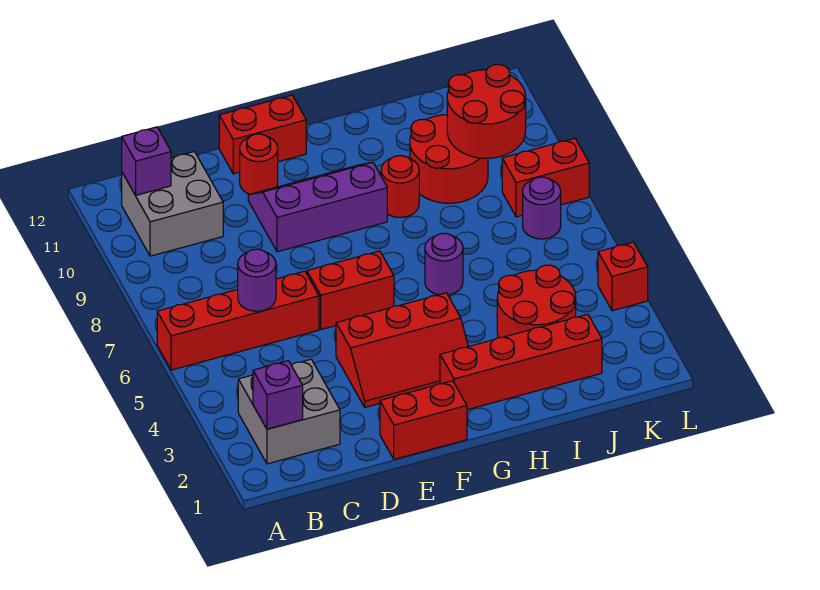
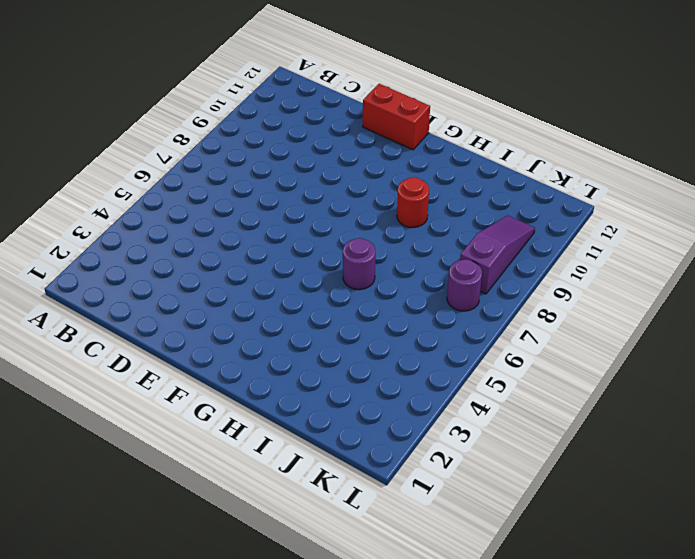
purple 1x3 slope [460,215,535,294] -> red 1x2 brick [502,138,589,217]
none -> red 1x4 brick [157,271,319,370]
none -> grey 2x2 brick [238,359,340,464]
none -> grey 2x2 brick [122,152,223,256]

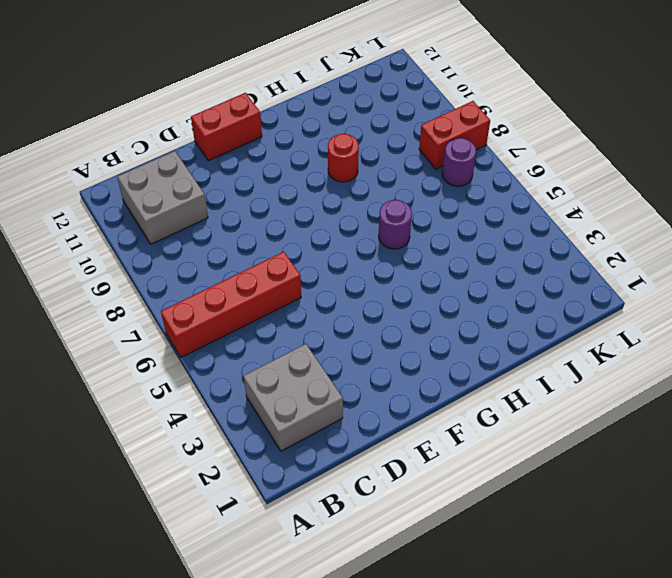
none -> red 1x2 brick [380,381,467,459]
none -> red 2x3 slope [336,293,468,407]
none -> red 1x2 brick [307,251,394,330]

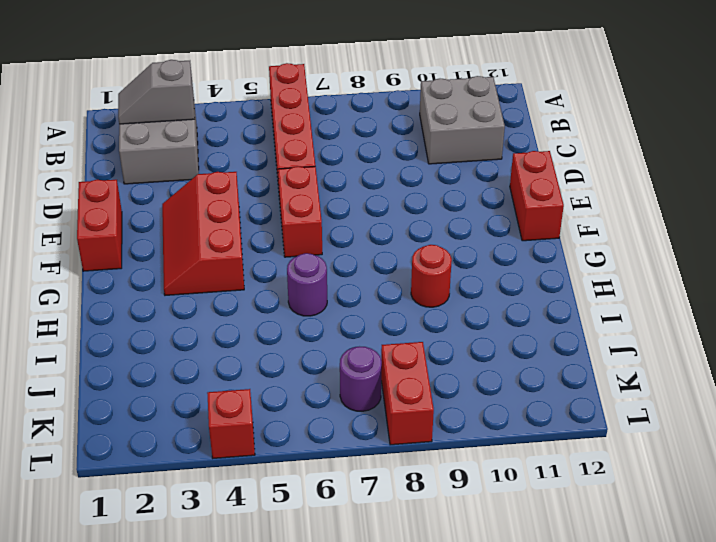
grey 1x2 slope [118,60,195,124] -> purple 1x1 brick [253,361,303,429]
none -> purple 2x3 slope [248,162,387,252]
none -> red 1x1 round brick [240,134,278,194]
none -> red 1x4 brick [440,314,602,410]

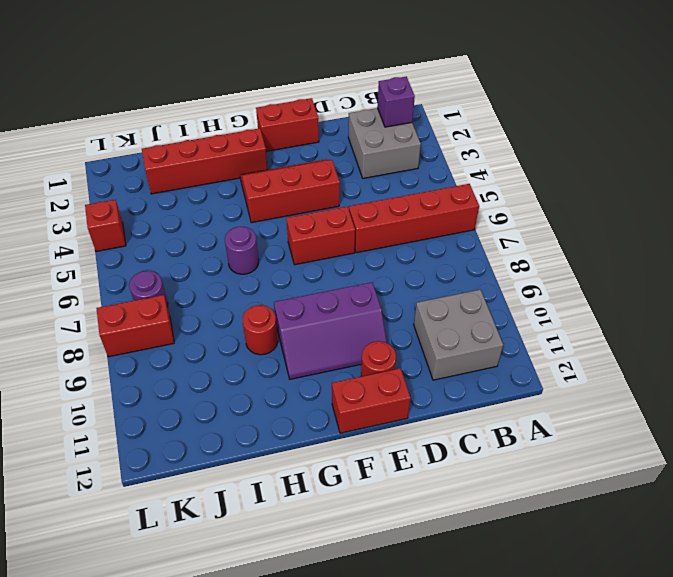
none -> red 2x2 round brick [497,265,576,338]
none -> red 2x2 round brick [410,115,488,203]
none -> purple 1x1 brick [122,127,171,195]

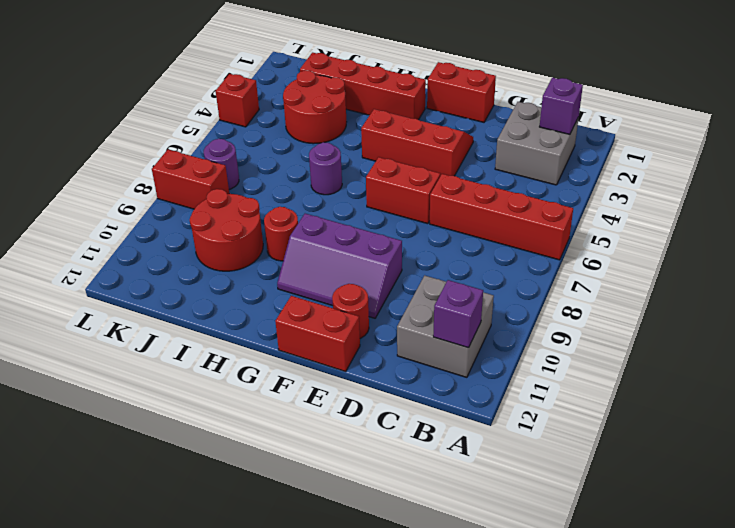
none -> purple 1x1 round brick [238,249,276,311]
none -> red 2x2 round brick [447,64,526,158]

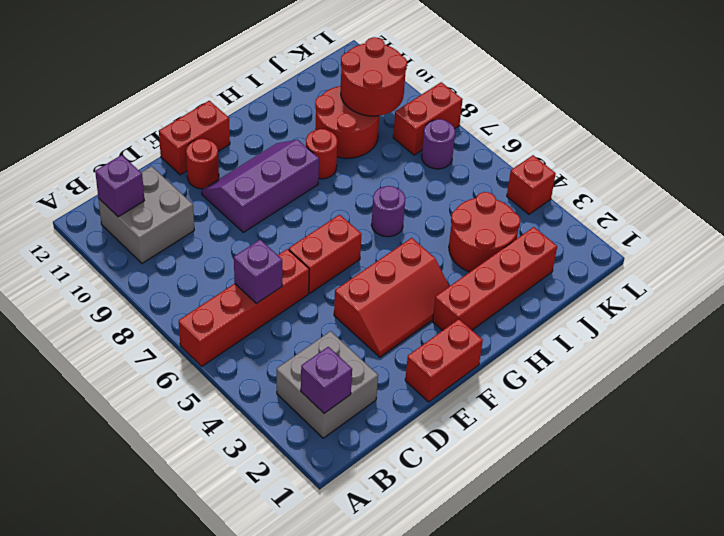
purple 1x1 brick [234,240,282,304] -> purple 1x1 round brick [238,249,276,311]

